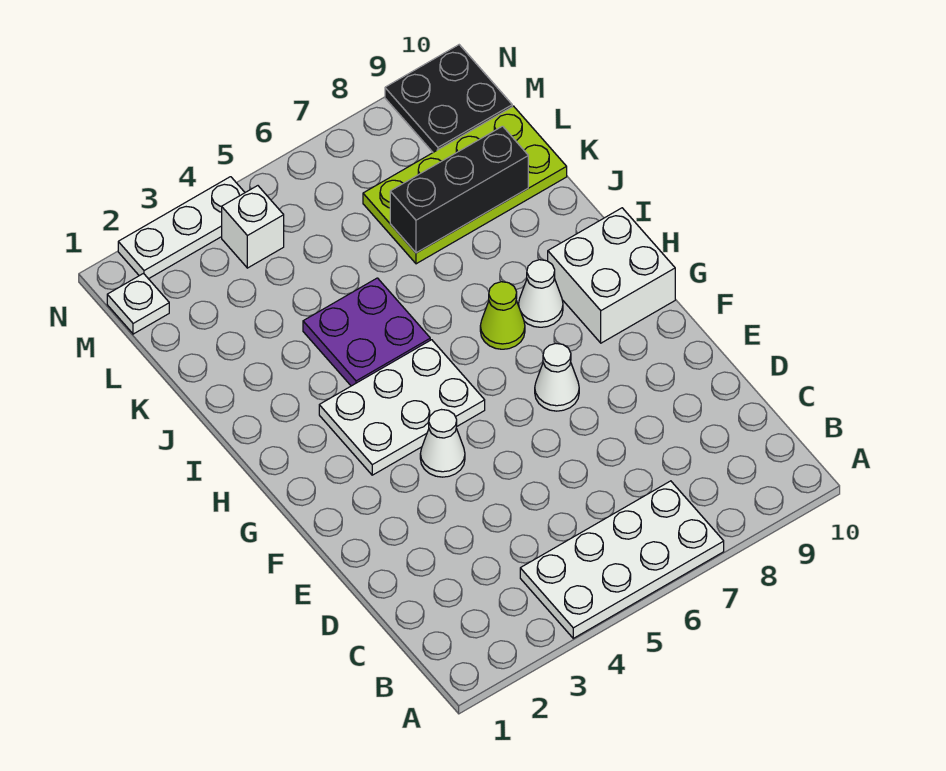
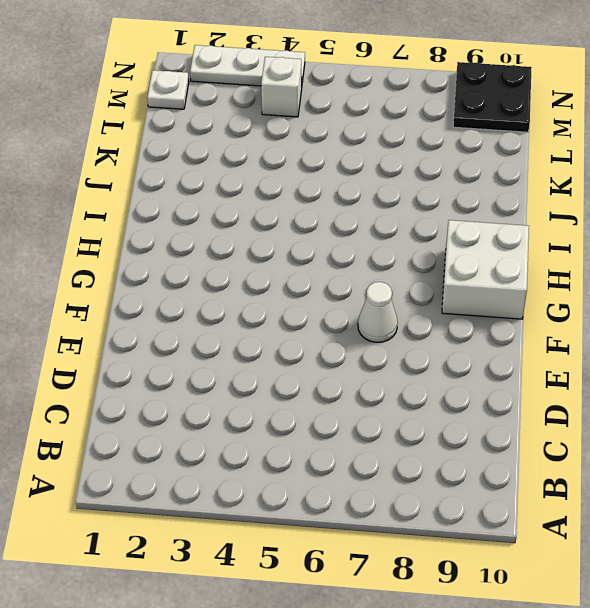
none -> white 2x4 plate [520,481,724,638]
none -> white 1x1 cone [420,410,465,477]
none -> white 2x3 plate [319,340,485,475]

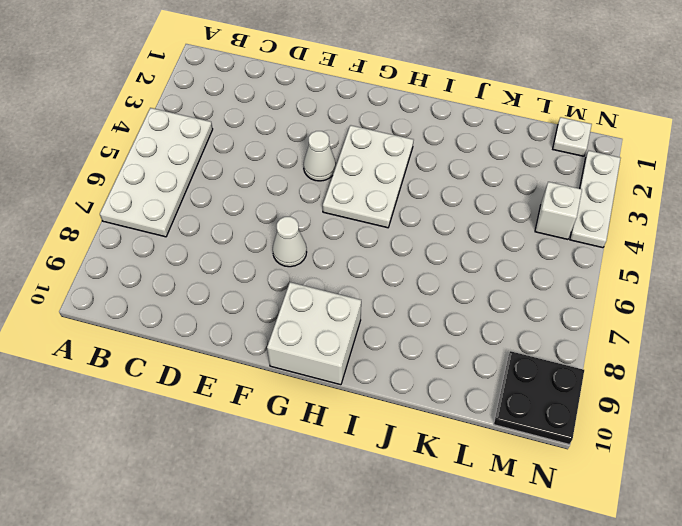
none -> lime 1x1 cone [480,282,525,349]
none -> white 1x1 cone [519,260,563,327]
none -> purple 2x2 plate [303,278,430,386]

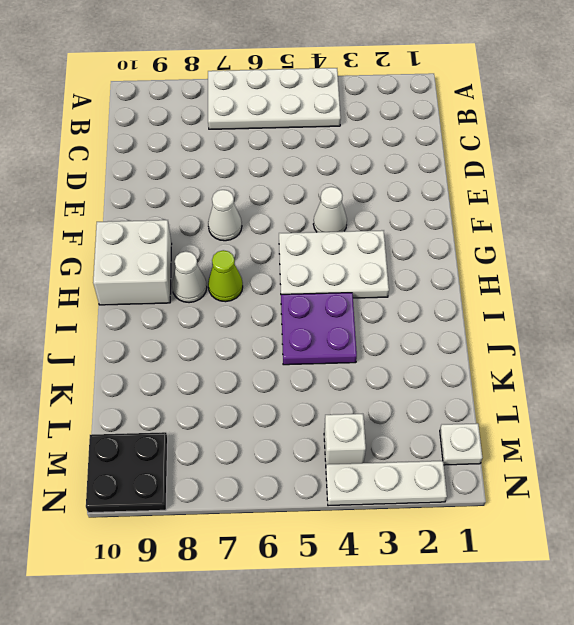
none -> lime 2x4 plate [363,106,567,264]
none -> black 1x3 brick [390,126,528,253]

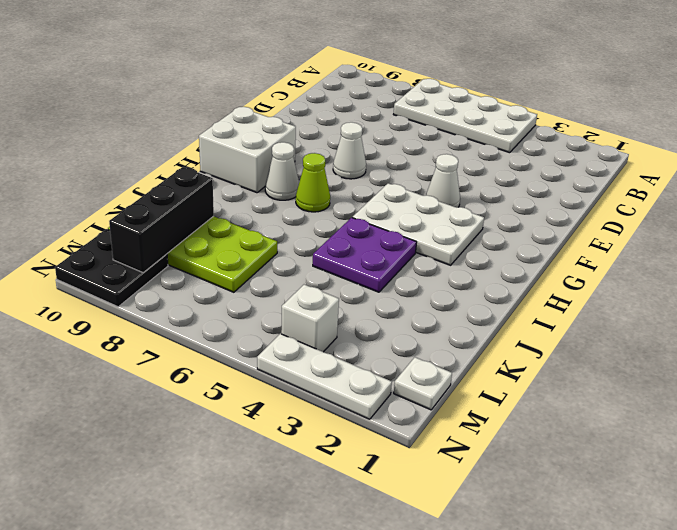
black 1x3 brick [109,167,214,273] -> black 1x3 brick turned to [390,126,528,253]

